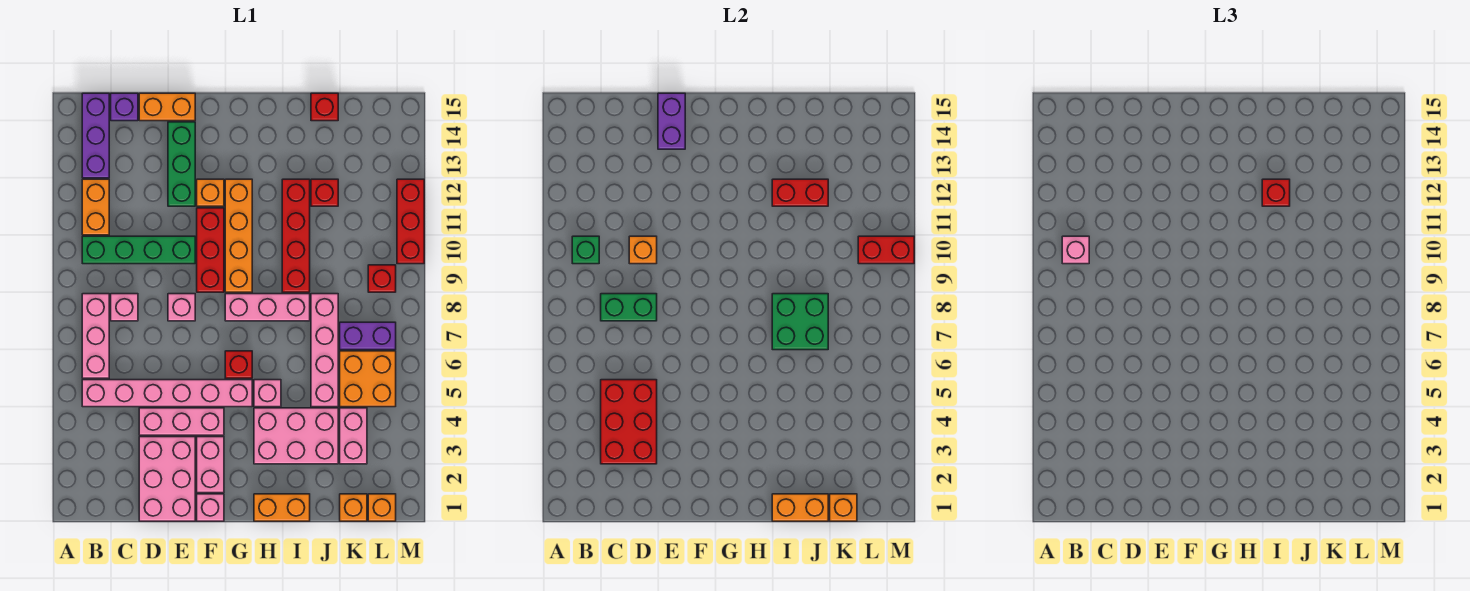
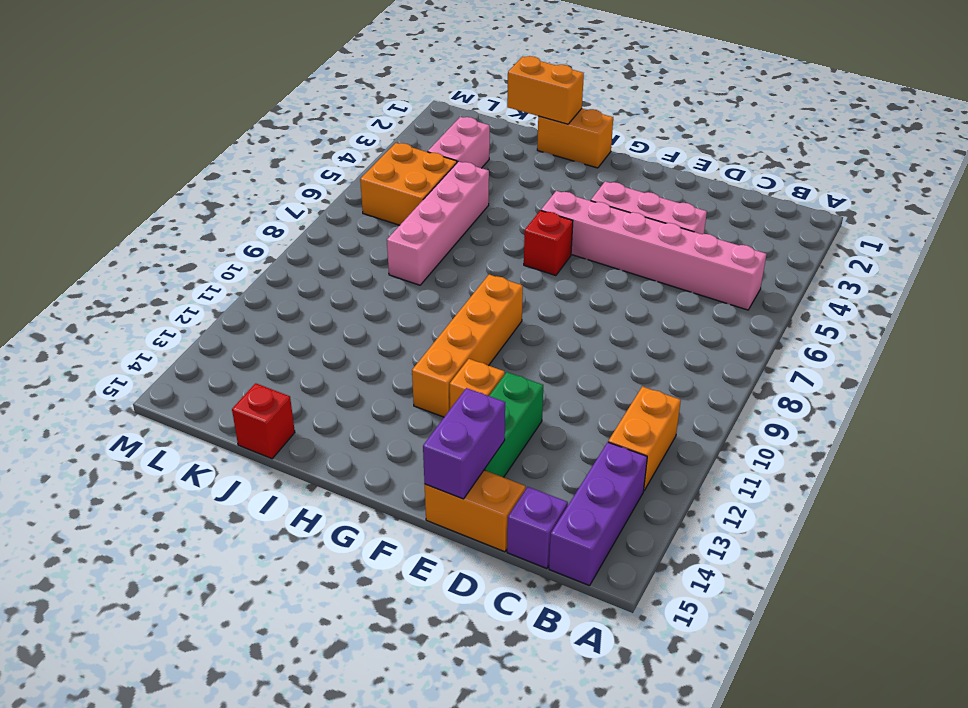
none -> pink 1x3 brick [82,294,109,378]
none -> green 1x4 brick [82,236,195,264]
none -> pink 1x1 brick [111,294,138,321]
none -> pink 2x3 brick [139,437,195,521]

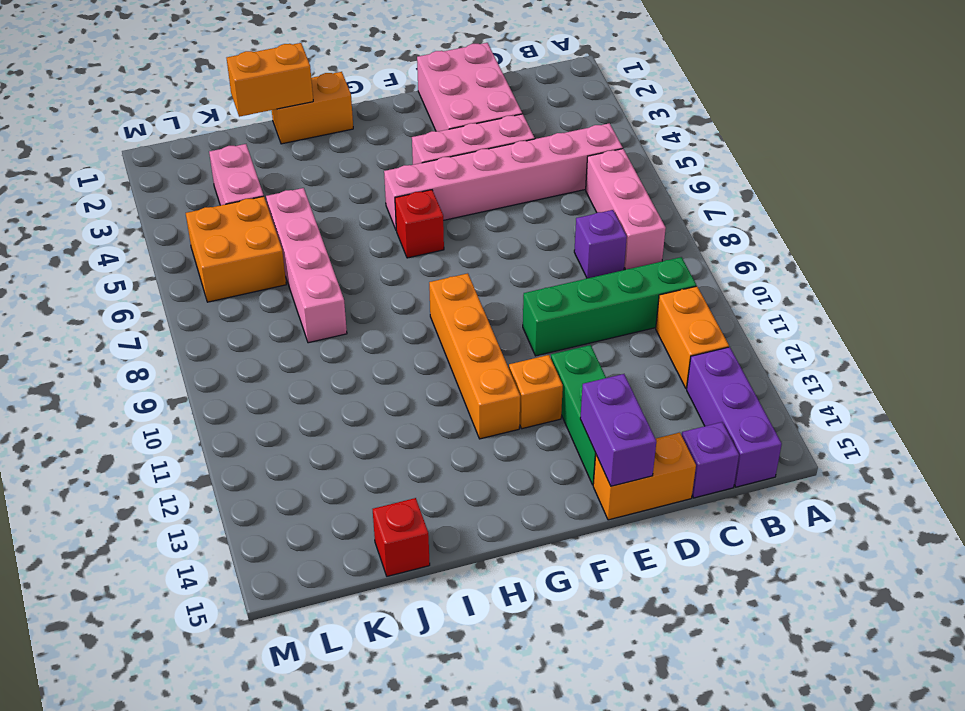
purple 1x1 brick [574,210,627,278] -> pink 1x1 brick [111,294,138,321]
none -> pink 1x1 brick [168,294,195,321]
none -> pink 1x1 brick [197,494,224,521]
none -> pink 1x2 brick [197,437,224,493]
none -> red 1x3 brick [197,208,224,292]

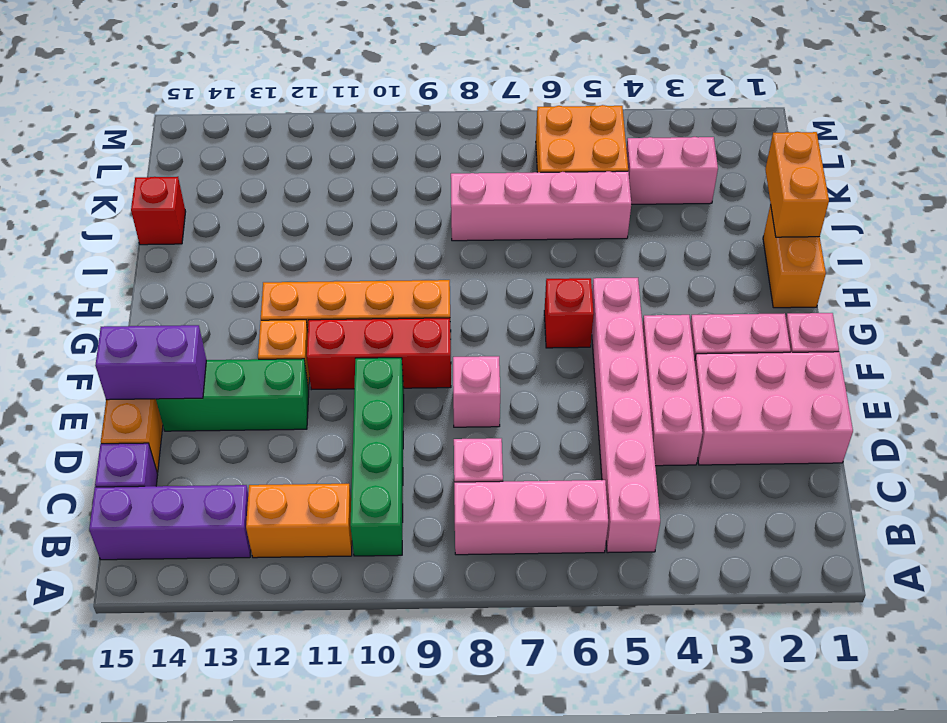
none -> pink 1x3 brick [225,294,310,321]
none -> pink 2x3 brick [254,408,338,464]
none -> pink 1x1 brick [254,380,281,407]
none -> red 1x4 brick [282,179,310,292]

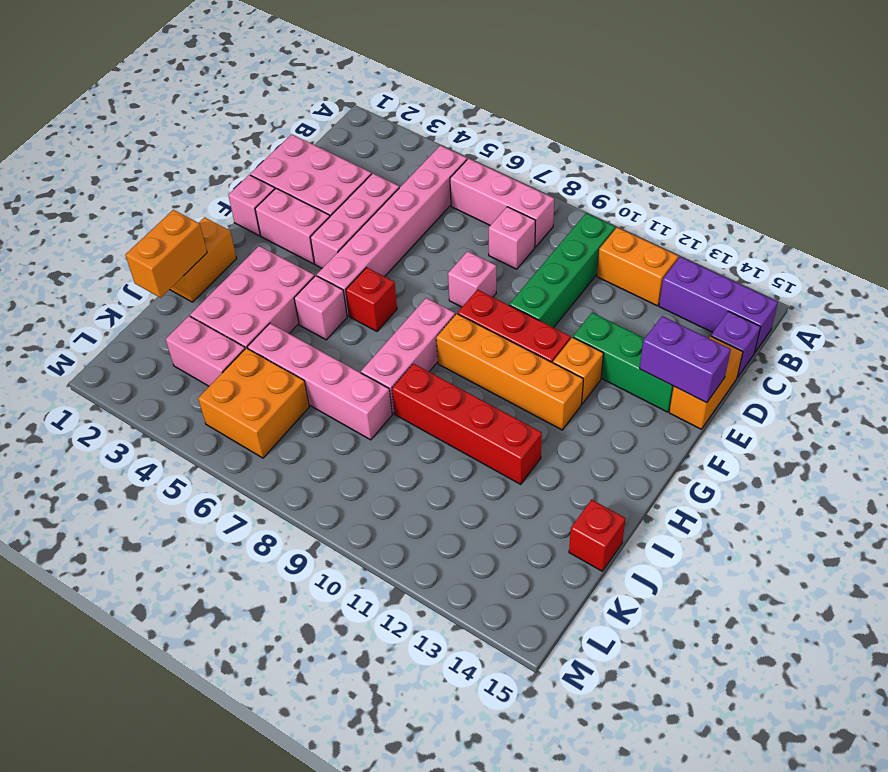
none -> red 1x1 brick [311,179,338,206]
none -> orange 1x1 brick [340,494,367,521]
none -> purple 1x2 brick [340,322,396,350]
none -> orange 1x1 brick [368,494,396,521]

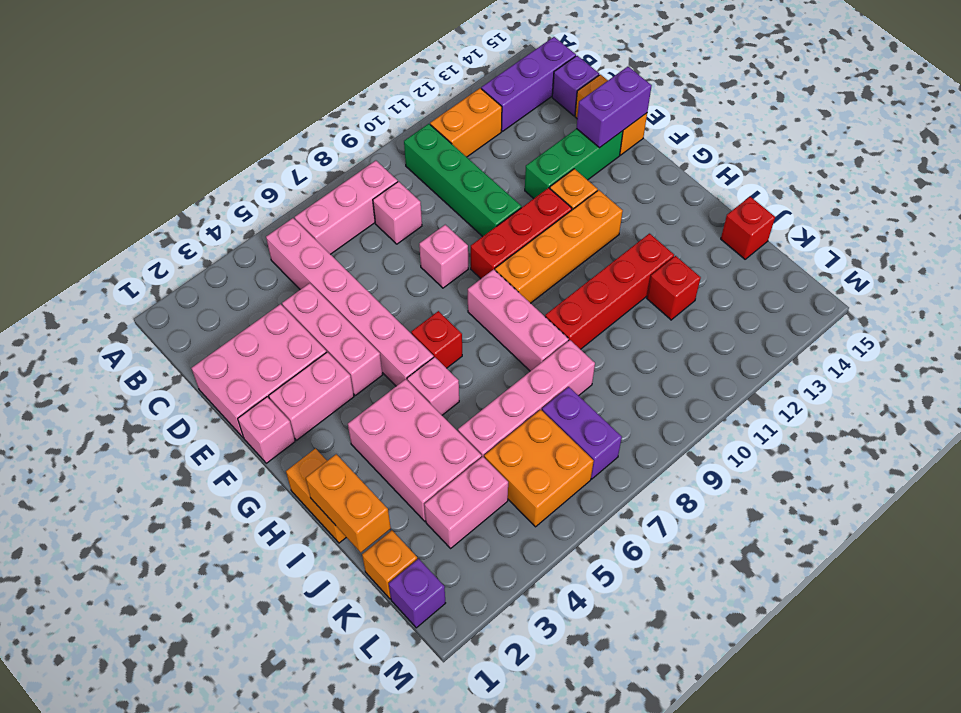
purple 1x1 brick [389,559,445,628] -> orange 1x1 brick [368,494,396,521]
none -> red 1x1 brick [368,265,396,292]
none -> red 1x3 brick [397,179,424,264]
none -> green 1x1 brick [572,236,599,264]
none -> red 2x3 brick [601,380,657,464]

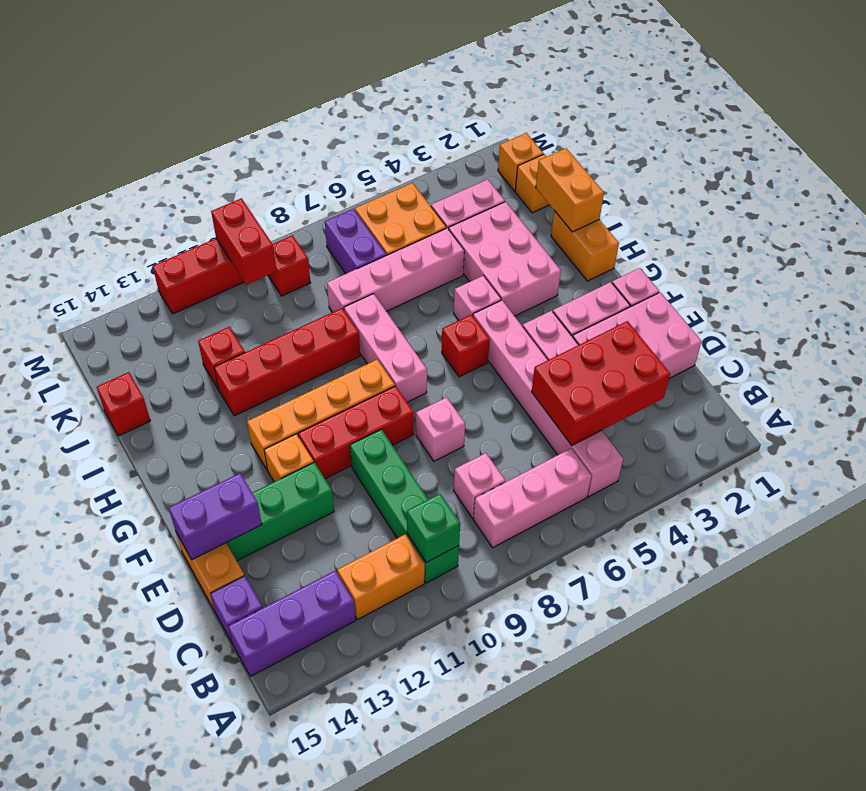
none -> green 1x2 brick [601,294,657,321]
none -> orange 1x1 brick [629,236,657,264]
none -> green 2x2 brick [772,294,828,350]
none -> red 1x2 brick [772,179,828,206]

